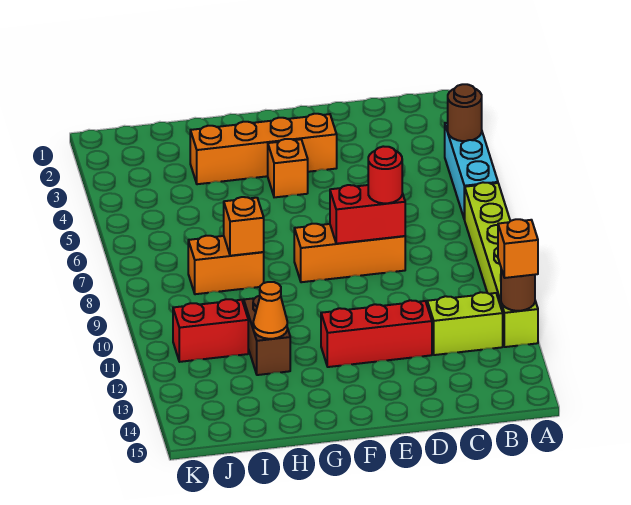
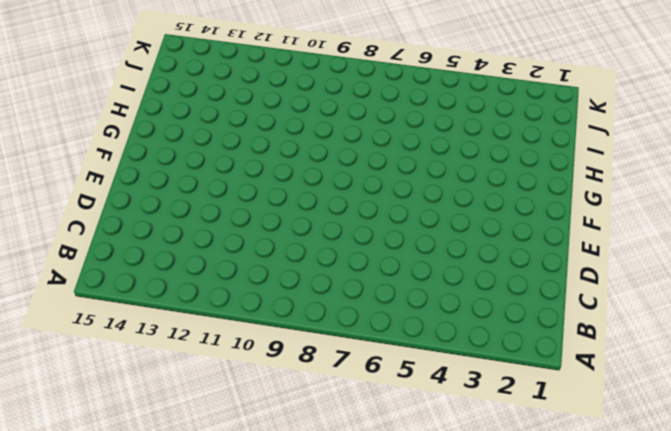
none -> cyan 1x3 brick [445,123,498,220]
none -> lime 1x6 brick [465,182,538,347]
none -> lime 1x2 brick [427,292,503,355]

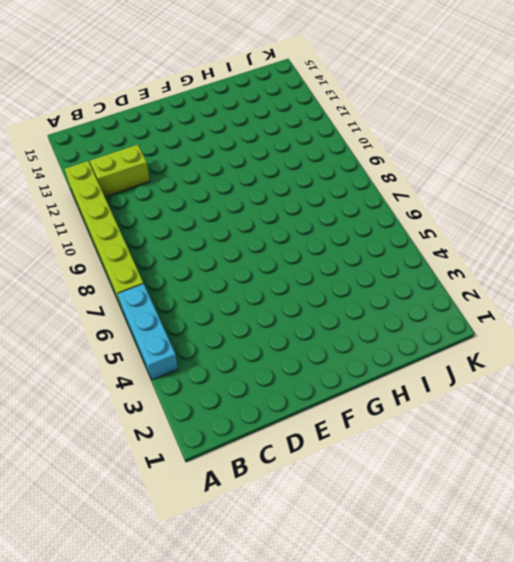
none -> orange 1x3 brick [294,224,405,282]
none -> red 1x3 brick [321,300,432,367]
none -> orange 1x4 brick [190,114,337,184]

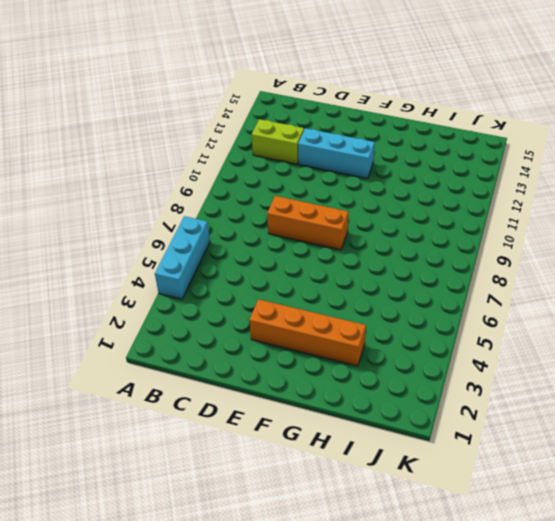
cyan 1x3 brick [298,128,375,178] -> red 1x3 brick [321,300,432,367]
none -> lime 1x6 brick [465,182,538,347]
none -> orange 1x1 brick [268,139,308,197]
none -> orange 1x2 brick [188,236,264,294]

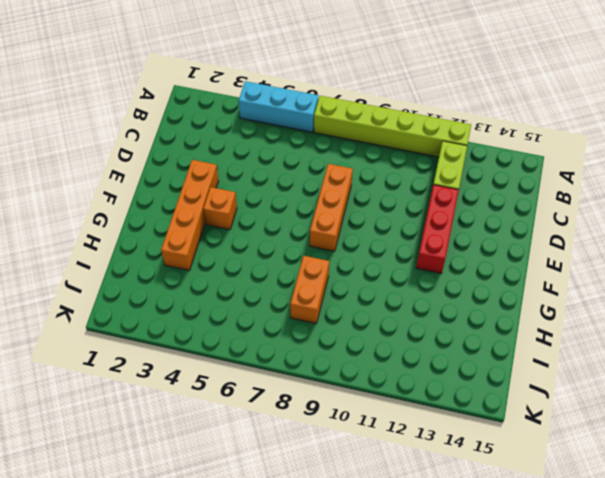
none -> brown 1x2 brick [244,296,290,375]
none -> red 1x2 brick [173,299,248,362]
none -> brown 1x1 round brick [448,84,482,141]

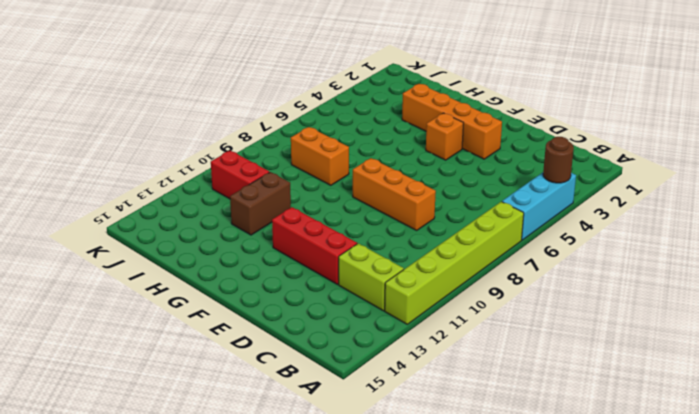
none -> brown 1x1 round brick [501,269,535,311]
none -> red 1x2 brick [330,185,405,244]
none -> orange 1x1 brick [224,197,264,256]

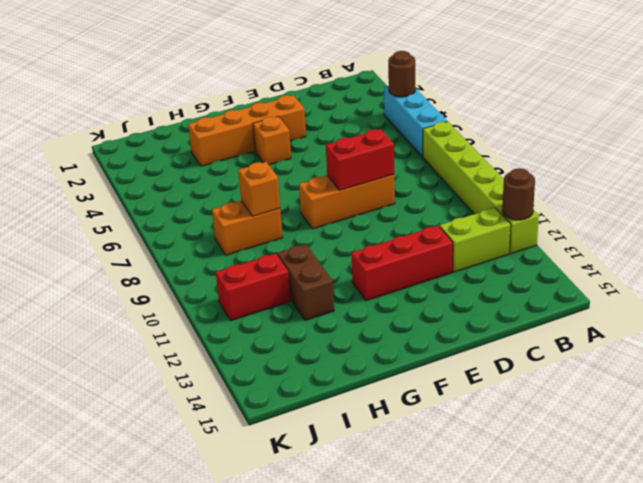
none -> orange 1x1 cone [253,282,287,339]
none -> orange 1x1 brick [498,219,538,278]
none -> red 1x1 round brick [368,146,402,203]

